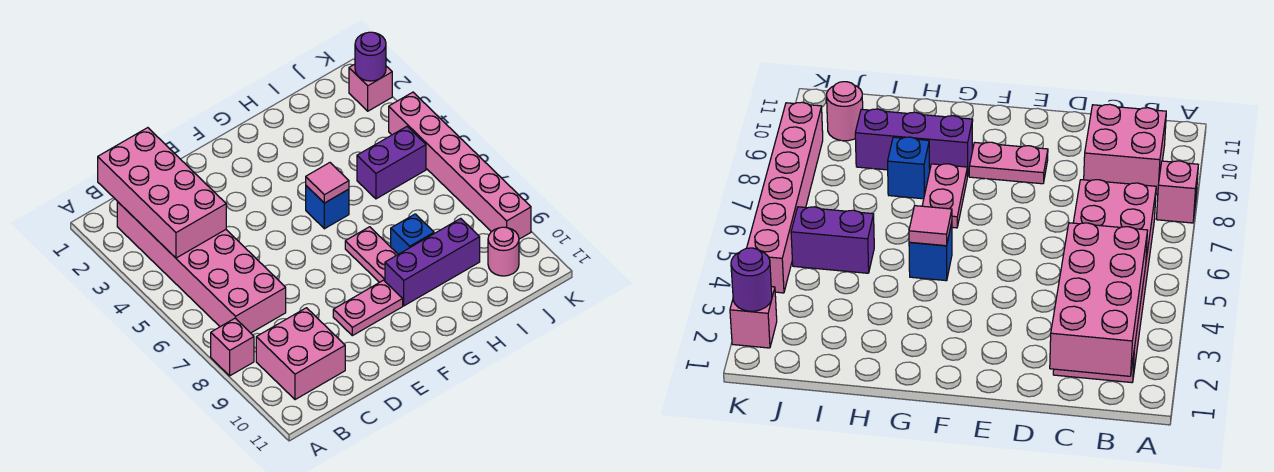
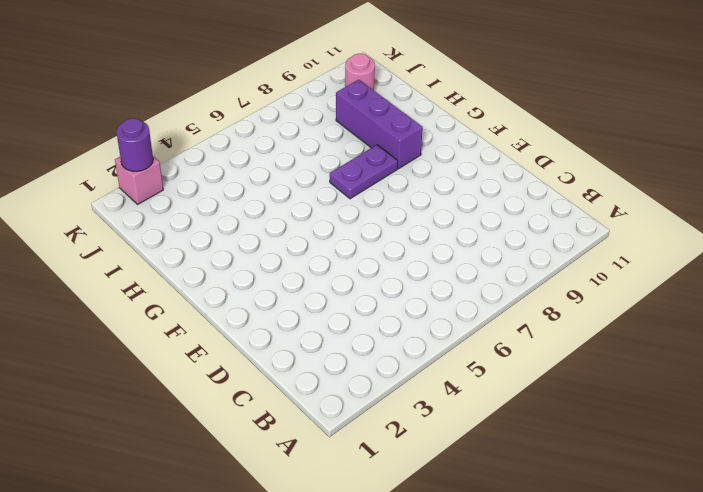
purple 1x2 plate [330,145,398,199] -> pink 1x2 plate [345,227,398,282]
none -> pink 1x1 brick [211,318,254,376]
none -> pink 2x6 brick [117,202,286,333]
none -> pink 2x2 brick [256,308,345,400]

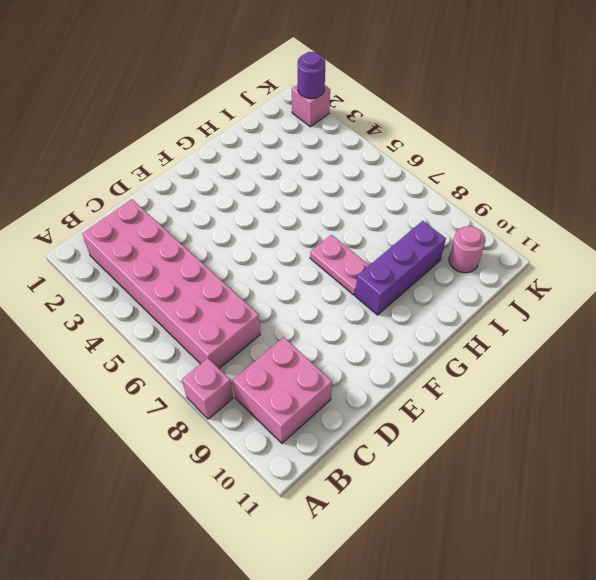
none -> pink 1x2 plate [333,280,403,336]
none -> blue 1x1 brick [306,186,349,229]
none -> blue 1x1 brick [391,214,434,254]

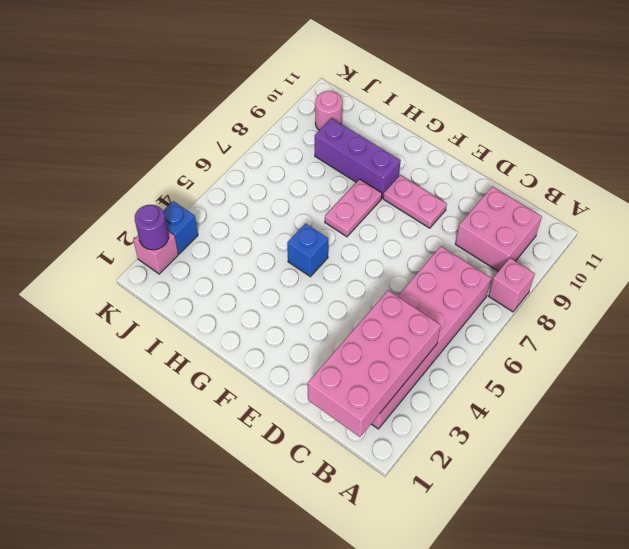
blue 1x1 brick [163,201,198,254] -> blue 1x1 brick moved to [391,214,434,254]
none -> purple 1x2 brick [357,127,426,199]
none -> pink 1x6 brick [389,92,531,239]
none -> pink 1x1 tile [306,163,349,203]

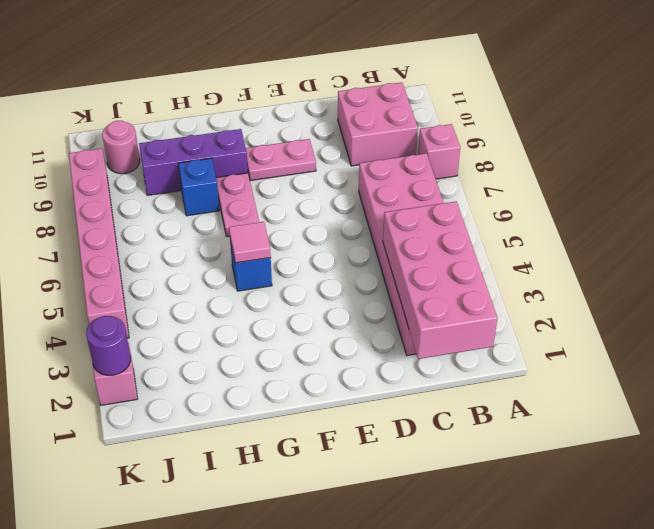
none -> purple 1x2 brick [357,127,426,199]

